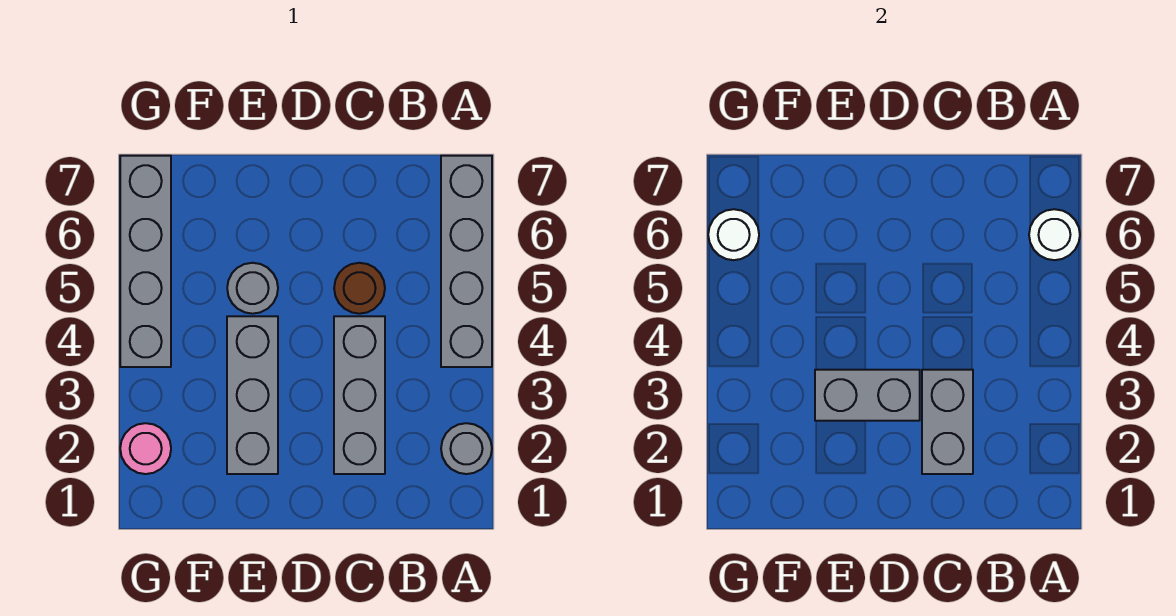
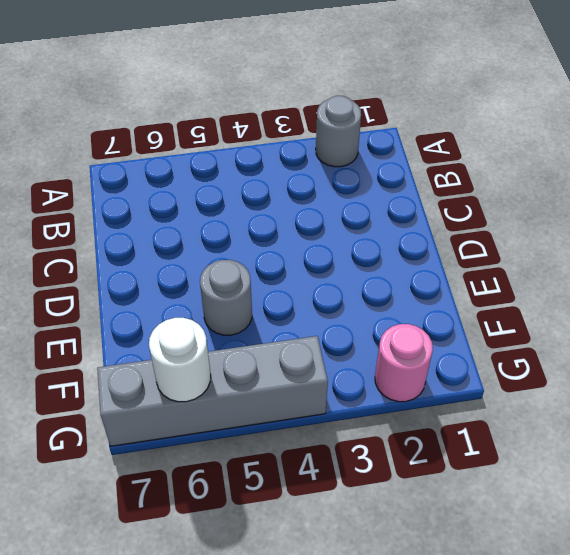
none -> grey 1x4 brick [441,156,492,367]
none -> grey 1x3 brick [334,316,385,474]
none -> brown 1x1 round brick [334,263,385,314]

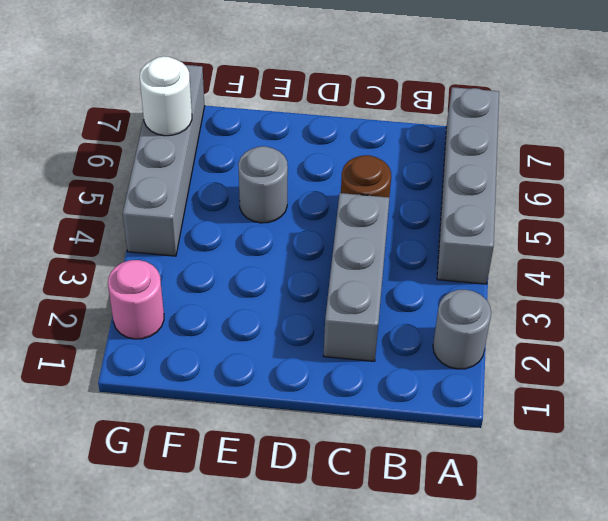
none -> grey 1x3 brick [227,316,278,474]
none -> white 1x1 round brick [1029,209,1080,260]
none -> grey 1x2 brick [922,370,973,474]

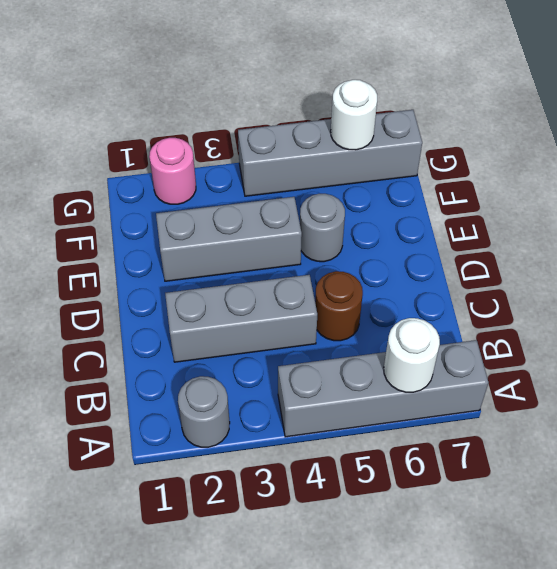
none -> grey 1x2 brick [922,370,973,474]
none -> grey 1x2 brick [815,370,920,421]

